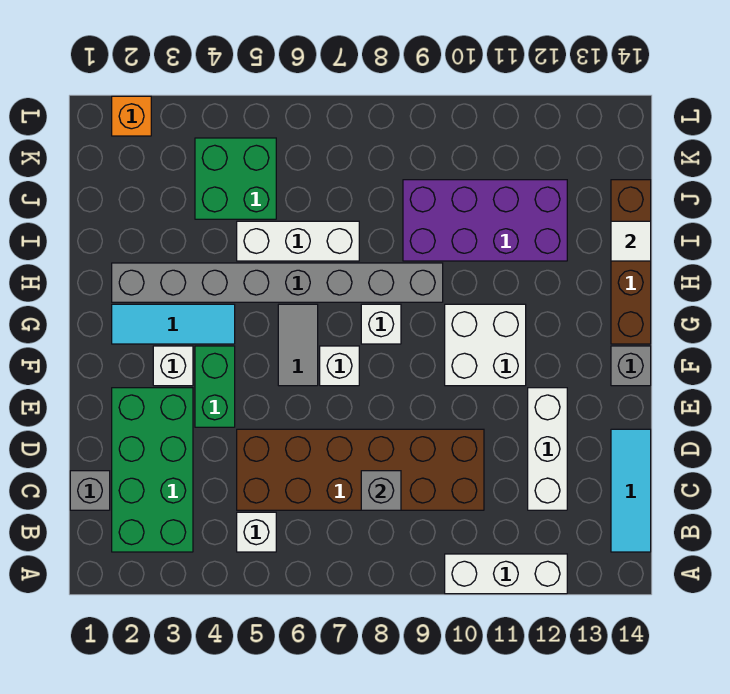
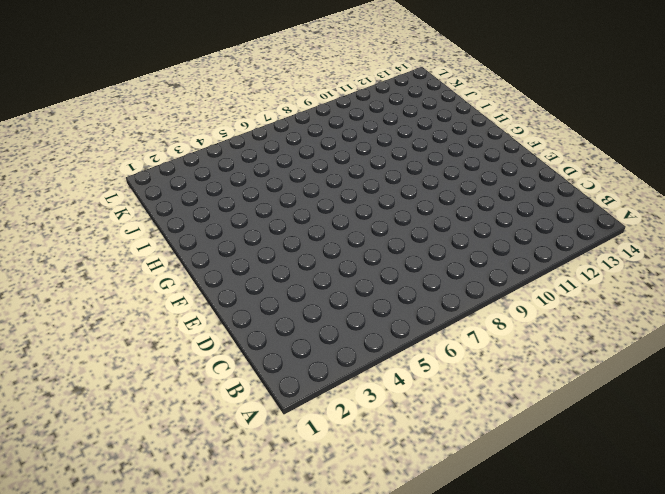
none -> white 1x3 brick [445,554,567,594]
none -> green 2x4 brick [112,388,193,552]
none -> white 1x1 brick [237,512,276,552]

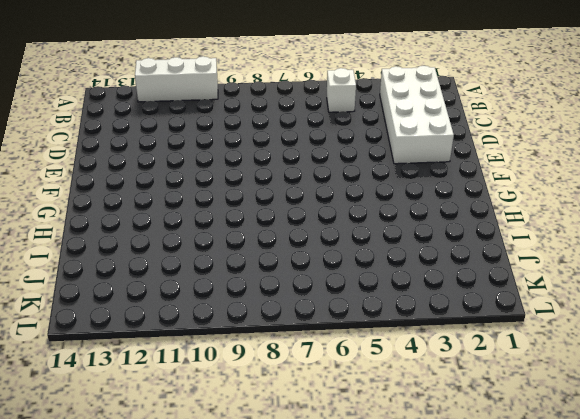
white 2x4 brick [380,66,454,164] -> green 2x4 brick [112,388,193,552]
none -> cyan 1x3 tile [611,429,651,552]
none -> grey 1x1 brick [70,471,110,510]
none -> brown 2x6 brick [237,429,484,510]

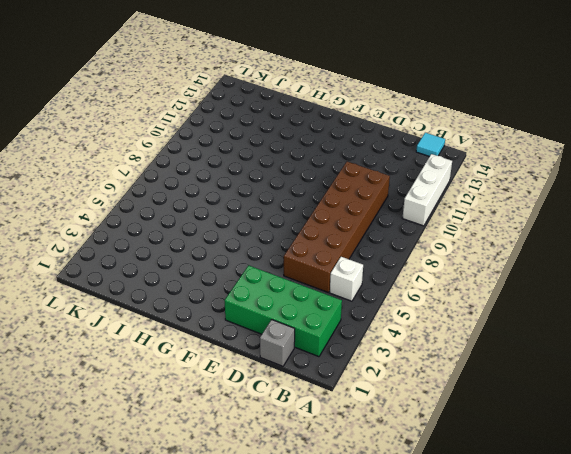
cyan 1x1 tile [416,133,445,157] -> cyan 1x3 tile [611,429,651,552]
none -> white 1x3 brick [528,388,567,510]
none -> green 1x2 brick [195,346,235,427]
none -> white 1x1 brick [153,346,193,386]

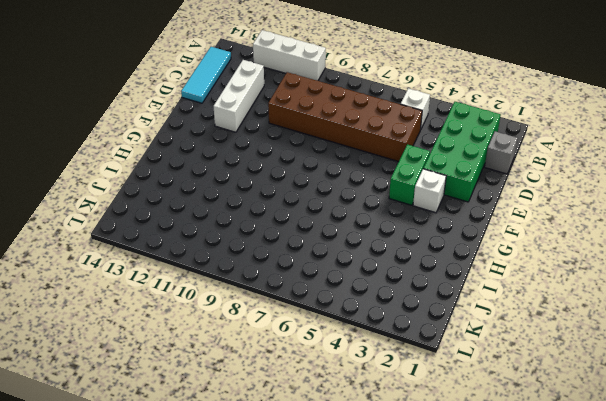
none -> grey 1x2 tile [278,304,318,386]
none -> white 1x1 brick [320,346,359,386]
none -> white 2x2 brick [445,304,526,386]

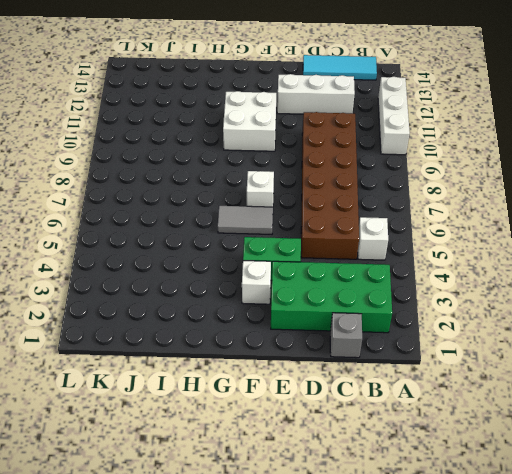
none -> grey 1x1 brick [611,346,651,386]
none -> cyan 1x3 tile [112,304,235,344]
none -> white 1x1 brick [361,304,401,344]

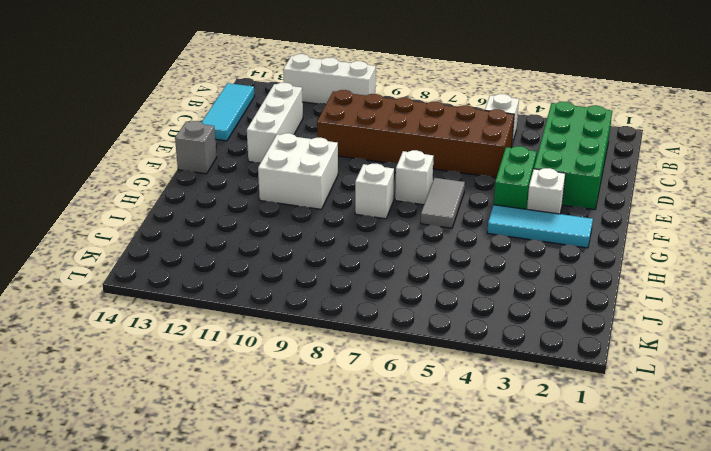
none -> grey 1x1 brick [70,471,110,510]
none -> brown 1x4 brick [611,180,651,344]
none -> grey 1x8 brick [112,263,443,302]

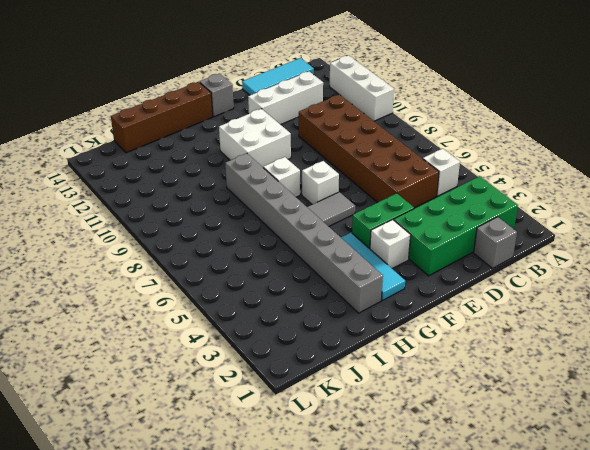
none -> white 1x3 brick [237,221,359,261]
none -> purple 2x4 brick [403,180,567,261]
none -> green 2x2 brick [195,138,276,219]

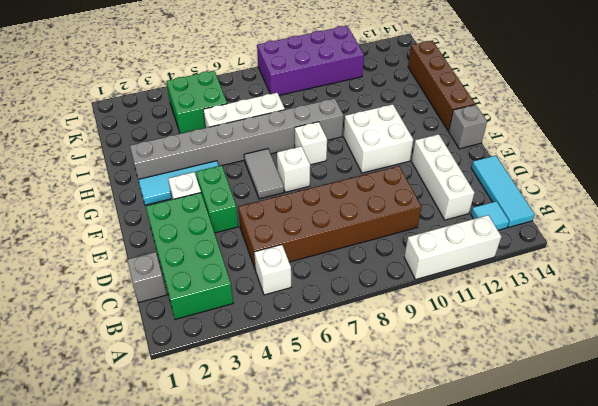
cyan 1x1 tile [471,201,509,230] -> none
purple 2x4 brick [257,26,364,95] -> purple 2x4 brick moved to [403,180,567,261]
none -> orange 1x1 brick [112,96,151,136]
none -> grey 1x1 brick [361,471,401,510]
none -> white 1x1 tile [611,221,651,261]

